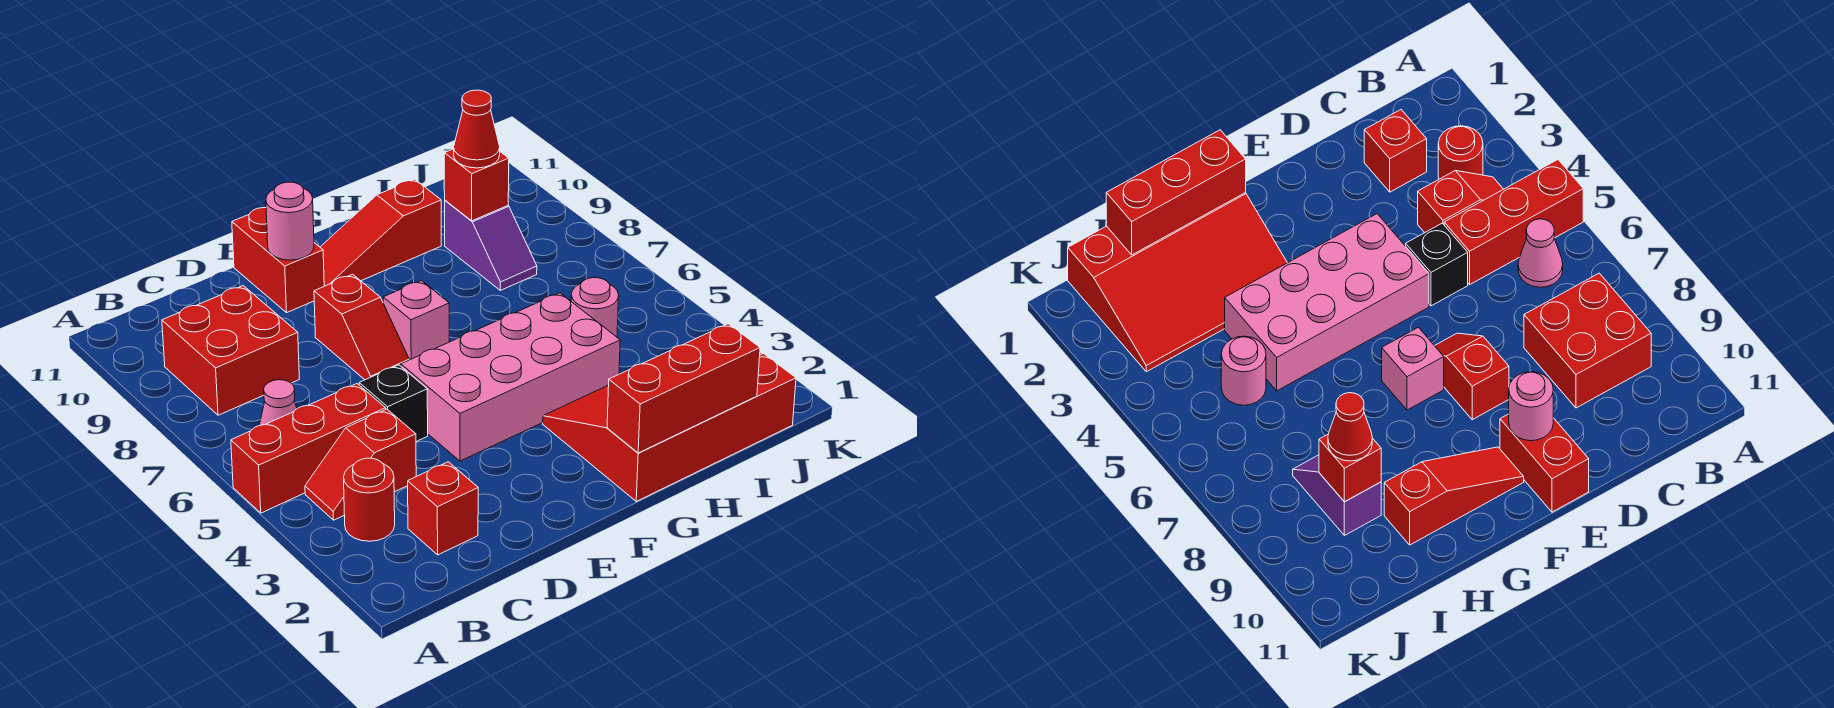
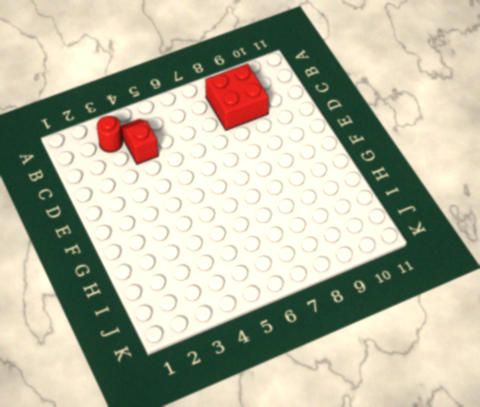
none -> red 1x3 brick [231,384,386,513]
none -> pink 1x1 cone [260,380,297,425]
none -> red 1x1 brick [408,462,478,555]

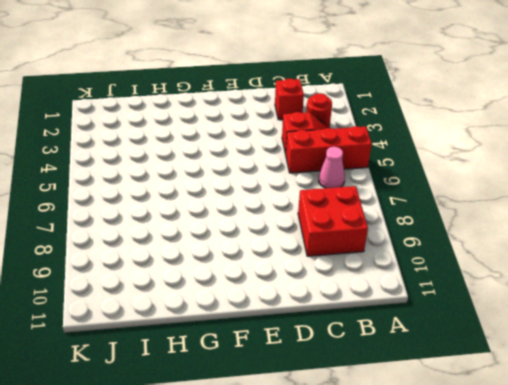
none -> black 1x1 brick [359,365,428,442]
none -> pink 2x4 brick [401,293,620,461]
none -> red 1x2 slope [314,274,409,380]

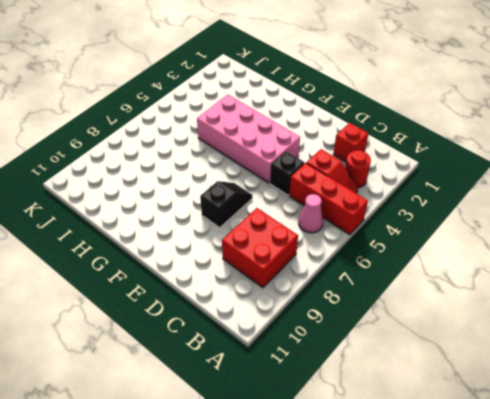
black 1x2 slope [200,181,253,228] -> red 1x2 slope [314,274,409,380]
none -> red 1x2 brick [232,208,324,313]
none -> pink 1x1 brick [383,280,449,360]
none -> red 1x3 slope [320,179,441,286]

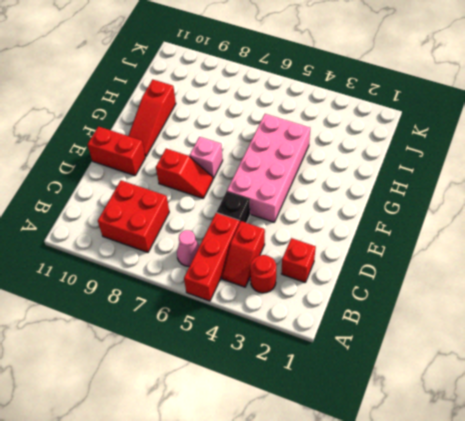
none -> red 3x4 slope [543,353,796,501]
none -> pink 1x1 round brick [571,278,619,337]
none -> purple 1x2 slope [445,201,537,290]

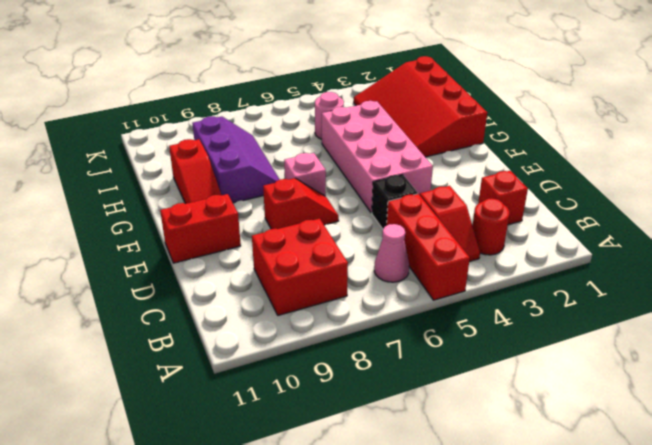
purple 2x3 slope [192,116,280,203] -> purple 1x2 slope [445,201,537,290]
none -> pink 1x1 round brick [266,182,314,260]
none -> red 1x3 brick [607,324,760,453]
none -> red 1x1 brick [444,149,509,221]

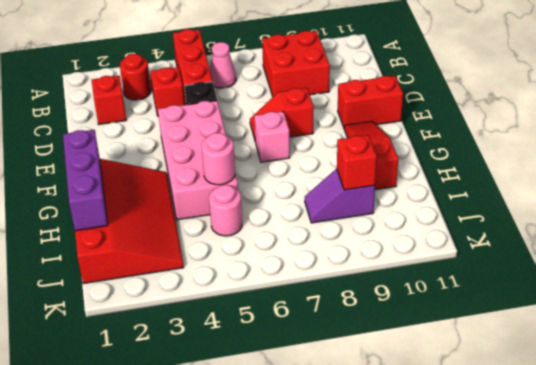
purple 1x3 brick [63,130,108,231] -> red 1x3 brick [607,324,760,453]
pink 1x1 round brick [202,133,235,185] -> pink 1x1 round brick moved to [266,182,314,260]
none -> red 1x1 cone [454,90,500,168]

